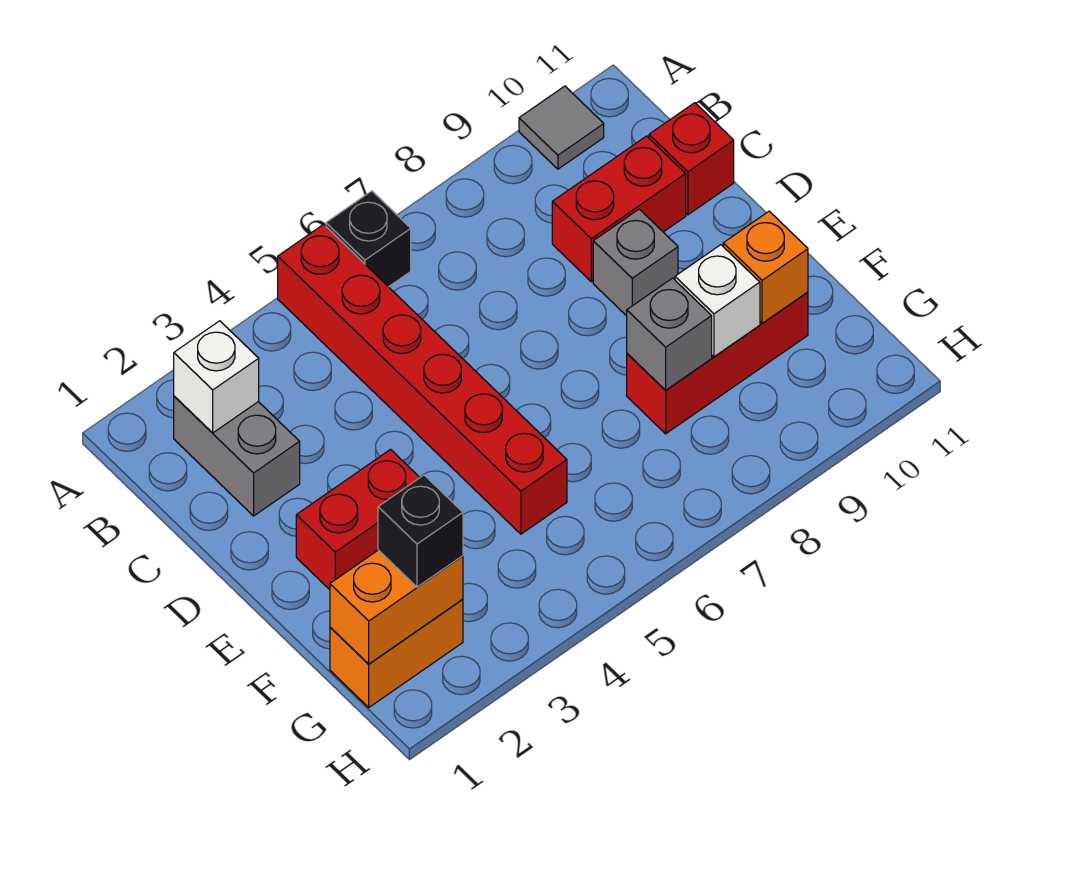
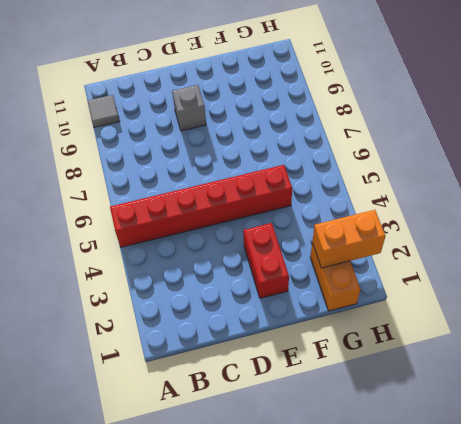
orange 1x2 brick [312,210,385,268] -> orange 1x2 brick turned to [330,550,463,664]
none -> black 1x1 brick [326,191,411,287]
none -> grey 1x2 brick [174,396,300,516]
none -> red 1x2 brick [552,136,686,282]

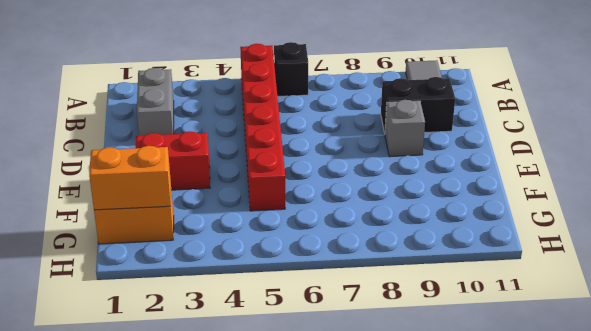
black 1x2 brick [381,77,455,133] -> red 1x2 brick [552,136,686,282]
none -> red 1x1 brick [649,103,734,215]
none -> red 1x3 brick [627,292,808,434]
none -> white 1x1 brick [174,321,259,433]

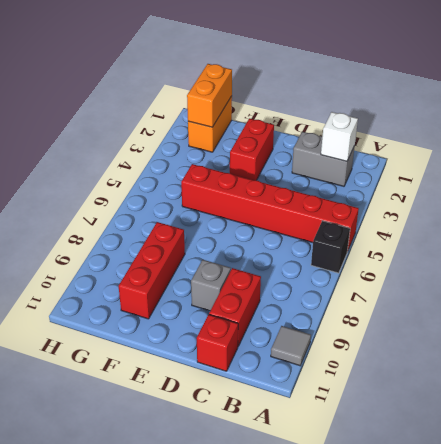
none -> grey 1x1 brick [627,278,712,390]
none -> white 1x1 brick [675,245,760,357]
none -> orange 1x1 brick [723,211,808,323]

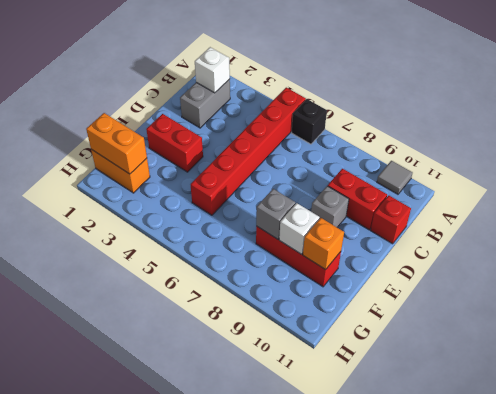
none -> black 1x1 brick [378,475,463,587]

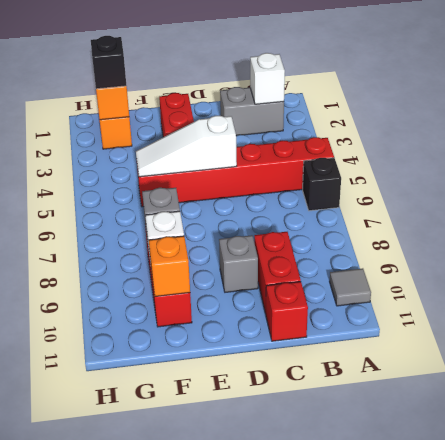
white 1x3 slope [136,116,237,177] -> none

